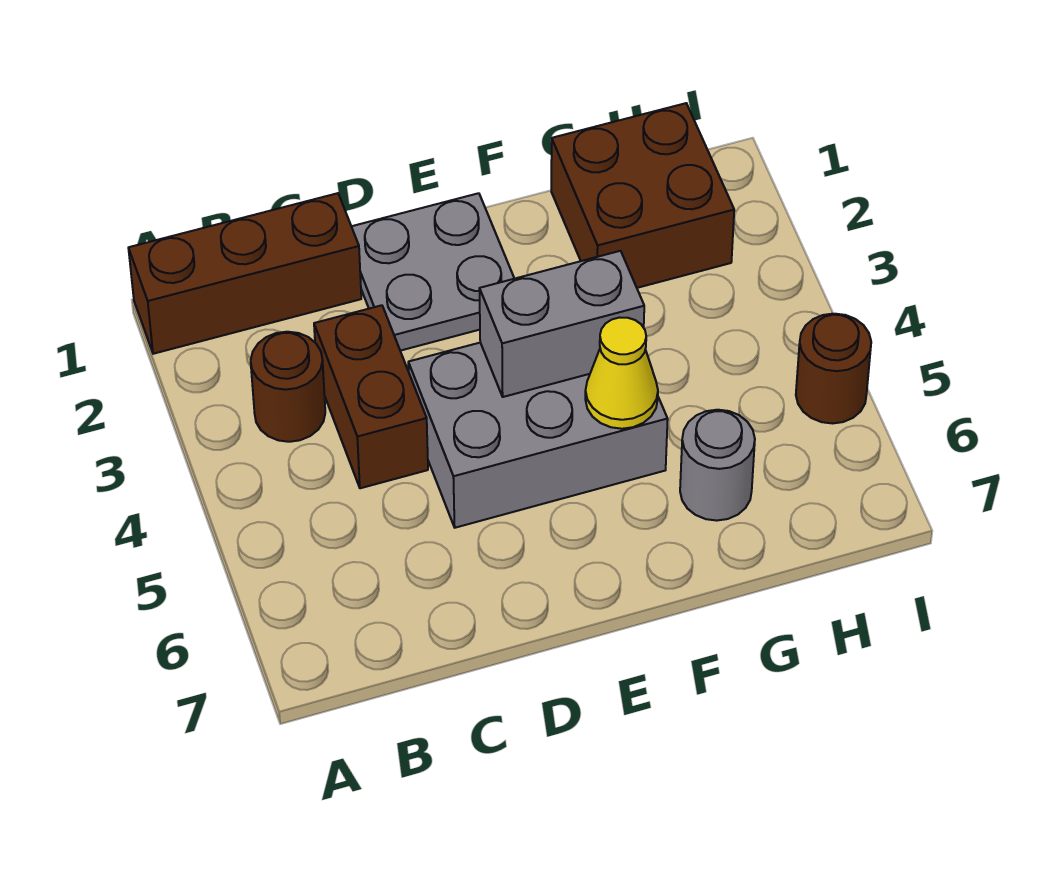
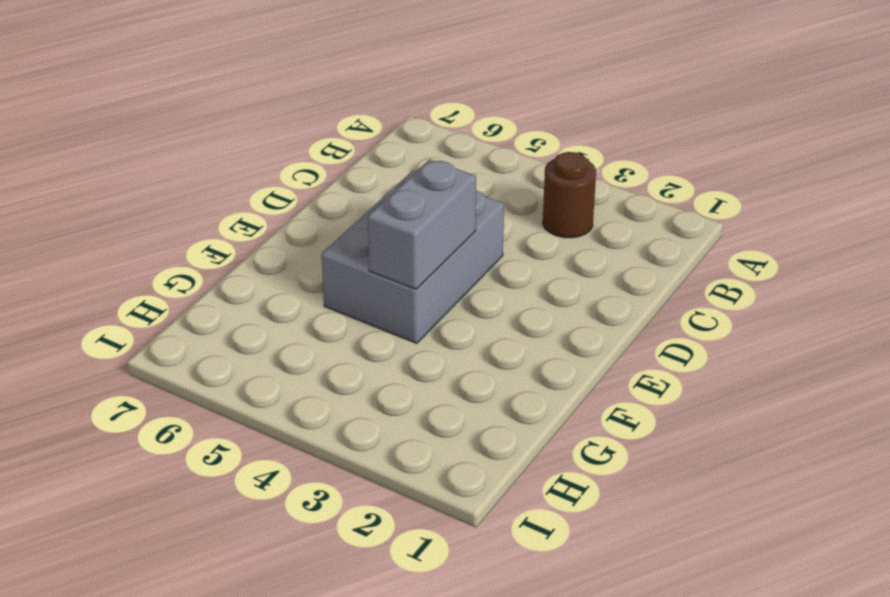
none -> brown 1x3 brick [129,193,361,354]
none -> brown 1x2 brick [314,305,428,488]

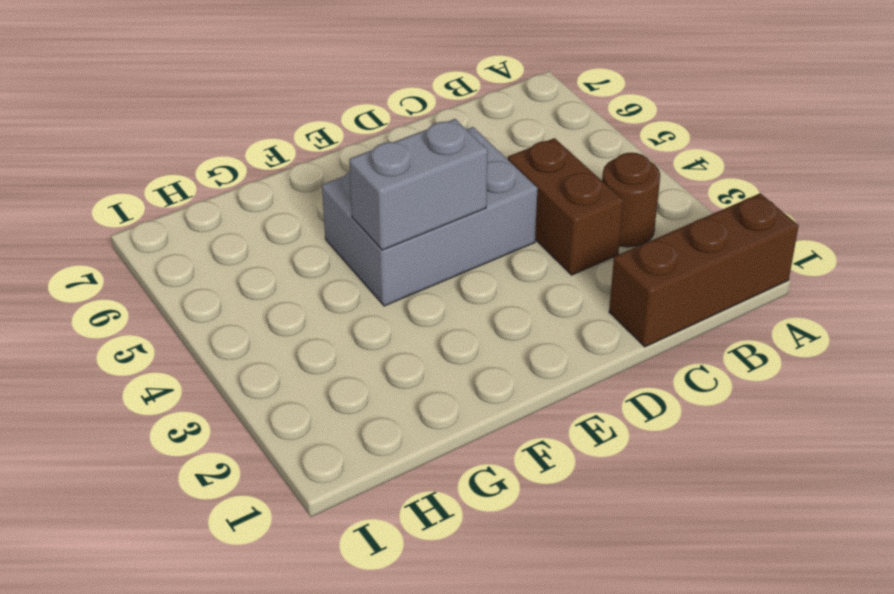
none -> grey 2x2 plate [352,193,514,351]
none -> brown 2x2 brick [551,103,734,288]

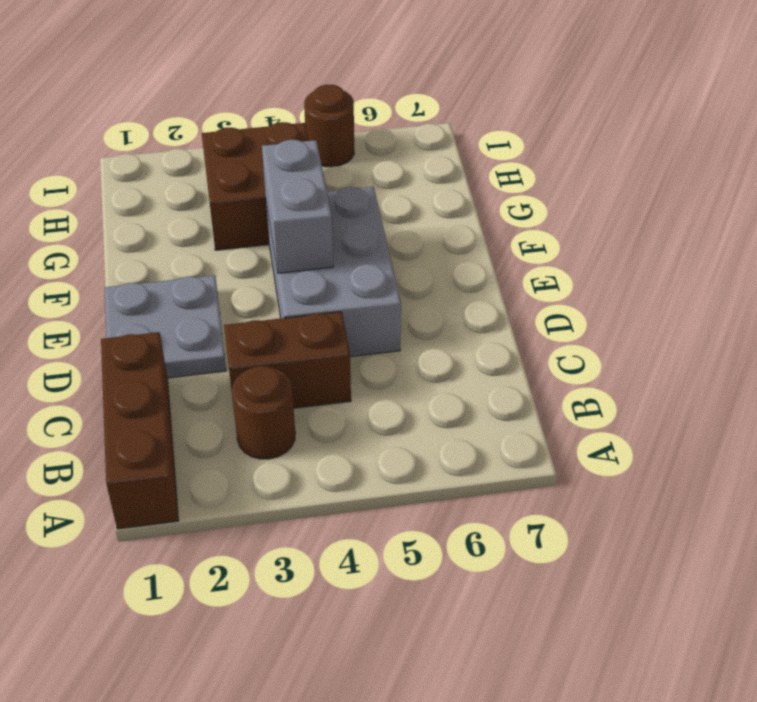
brown 2x2 brick [202,122,309,250] -> brown 2x2 brick moved to [551,103,734,288]
none -> grey 1x1 round brick [680,410,755,521]
none -> yellow 1x1 cone [585,317,658,429]

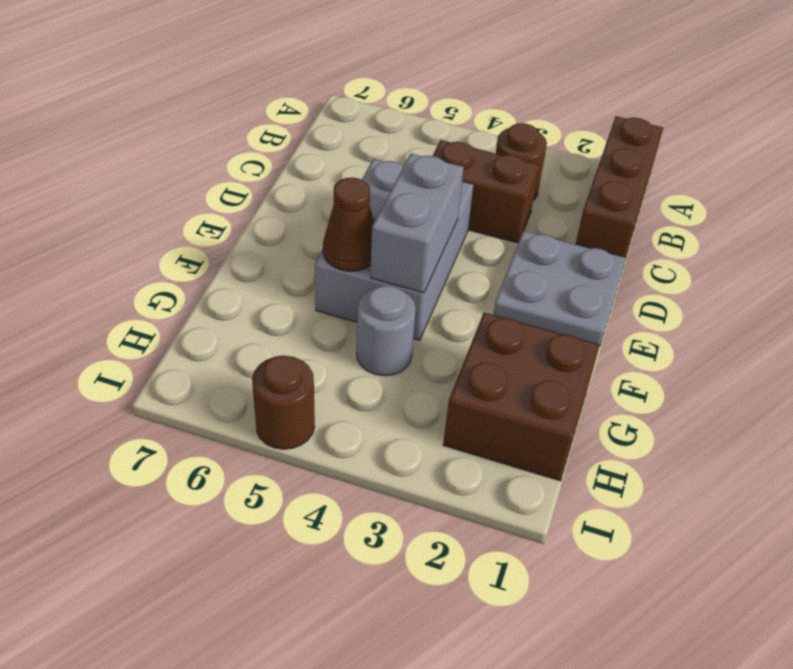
brown 1x1 cone [323,178,374,271] -> yellow 1x1 cone [585,317,658,429]
grey 1x1 round brick [357,285,416,376] -> grey 1x1 round brick moved to [680,410,755,521]

